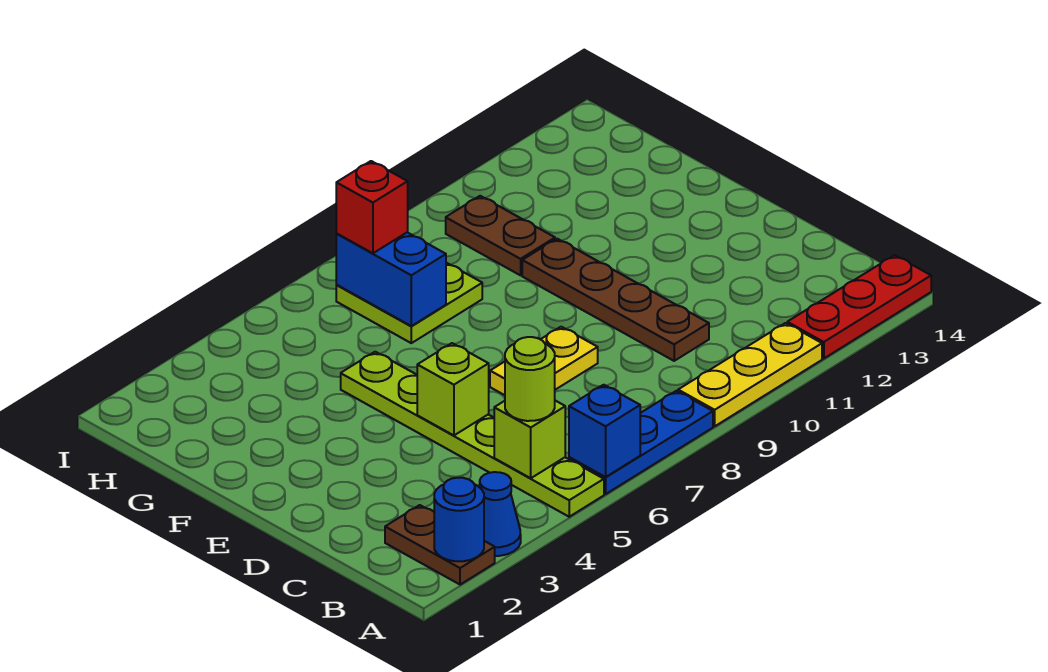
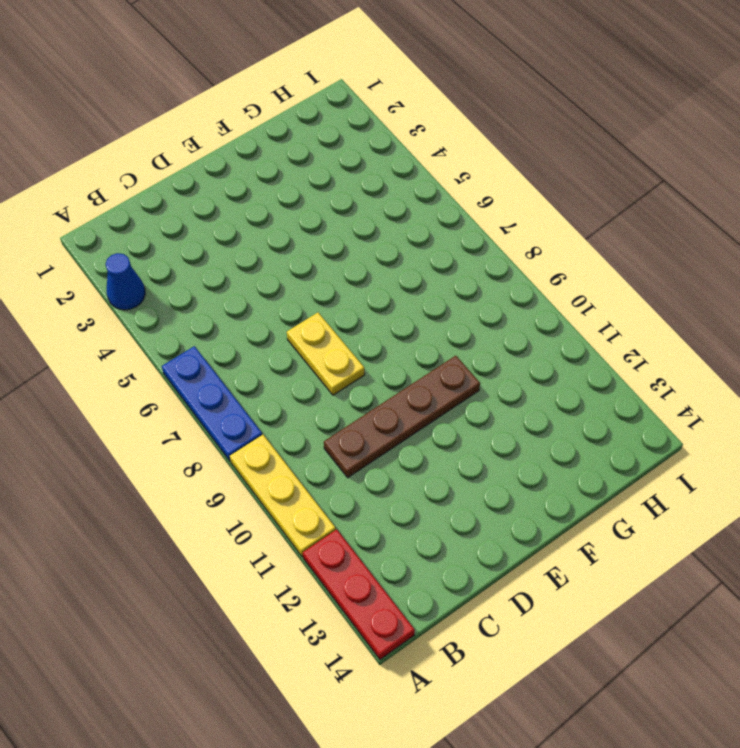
none -> brown 1x2 plate [385,505,495,585]
none -> lime 1x6 plate [341,352,604,517]
none -> lime 2x2 plate [336,263,482,343]

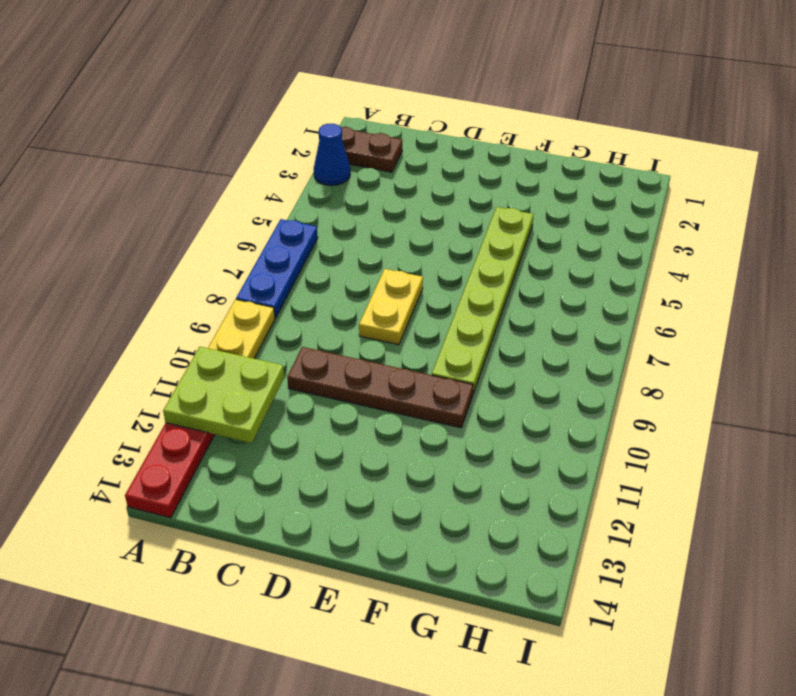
lime 2x2 plate [163,347,284,443] -> lime 2x2 plate moved to [336,263,482,343]
lime 1x6 plate [432,207,534,393] -> lime 1x6 plate turned to [341,352,604,517]
none -> brown 1x2 plate [446,196,555,275]
none -> blue 1x1 round brick [434,478,484,561]
none -> blue 1x1 brick [569,385,640,477]

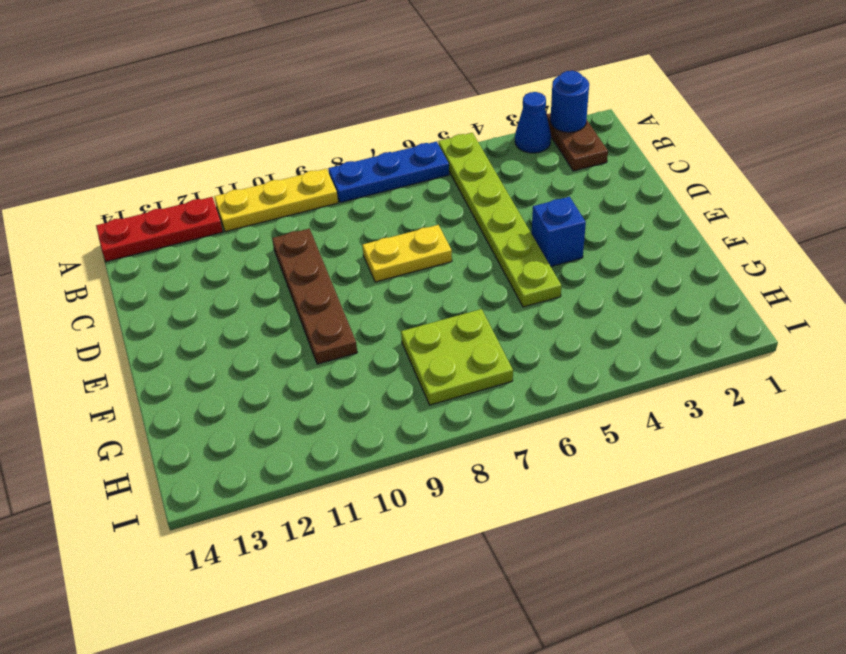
blue 1x1 brick [532,197,586,266] -> blue 1x1 brick moved to [569,385,640,477]
none -> brown 1x2 plate [446,196,555,275]
none -> lime 1x1 brick [494,401,565,478]
none -> lime 1x1 brick [417,343,489,435]

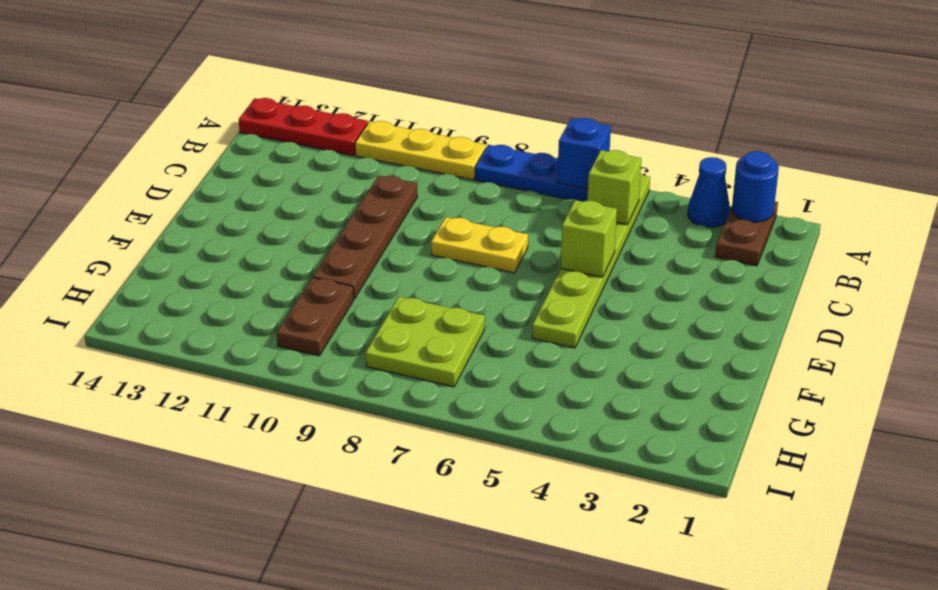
none -> blue 1x2 brick [336,232,446,326]
none -> lime 1x1 round brick [505,337,555,421]
none -> red 1x1 brick [336,161,408,253]

